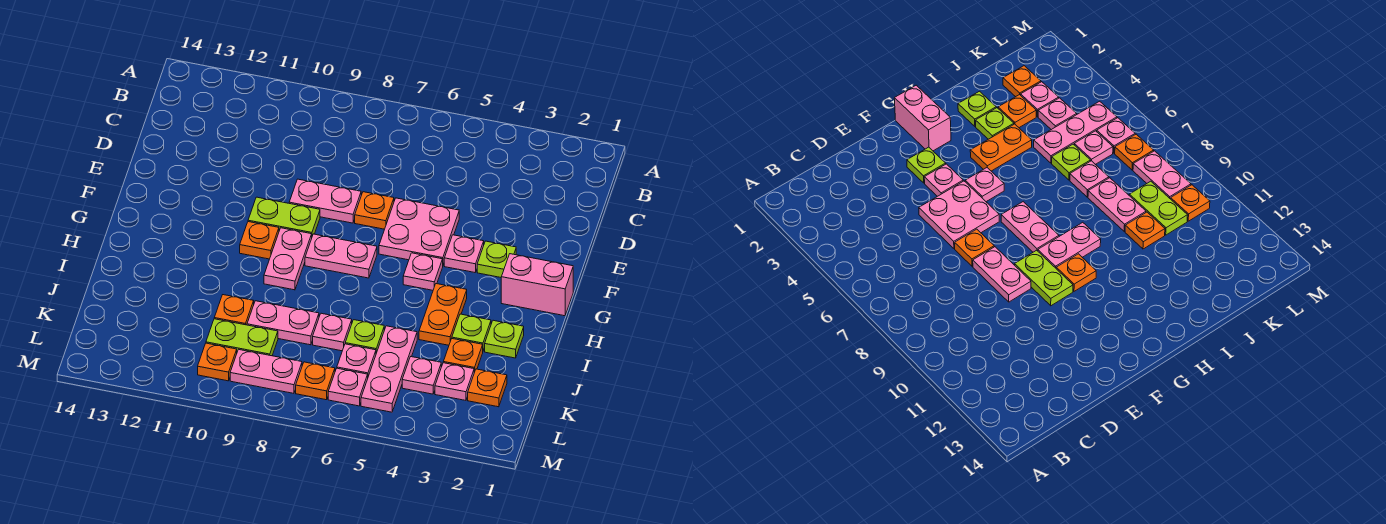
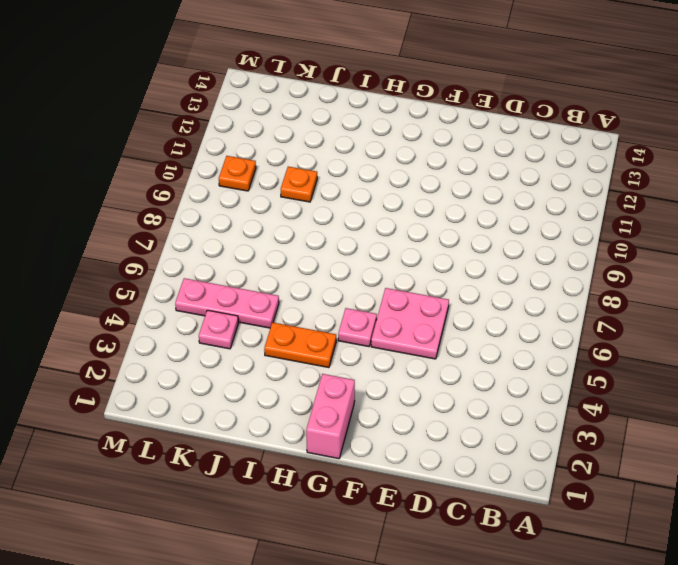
none -> orange 1x1 plate [355,192,394,229]
none -> pink 1x2 plate [289,179,361,223]
none -> lime 1x1 plate [477,241,516,277]

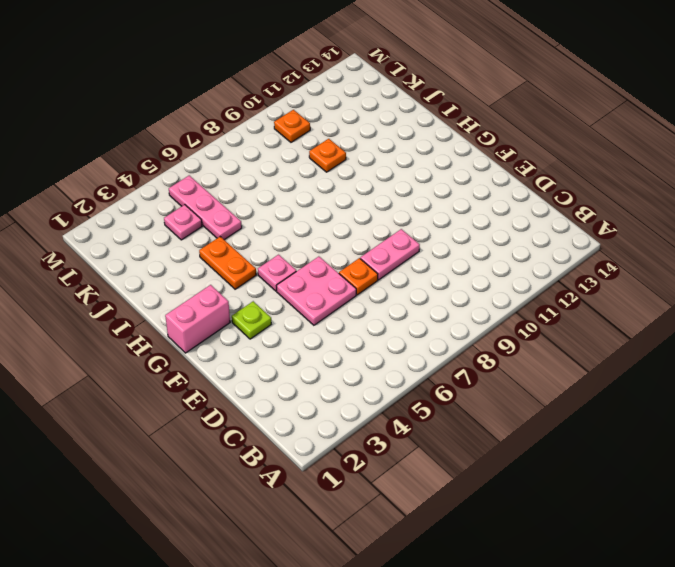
none -> pink 1x1 plate [444,235,484,272]
none -> lime 1x2 plate [248,197,320,236]
none -> pink 1x2 plate [305,234,377,278]

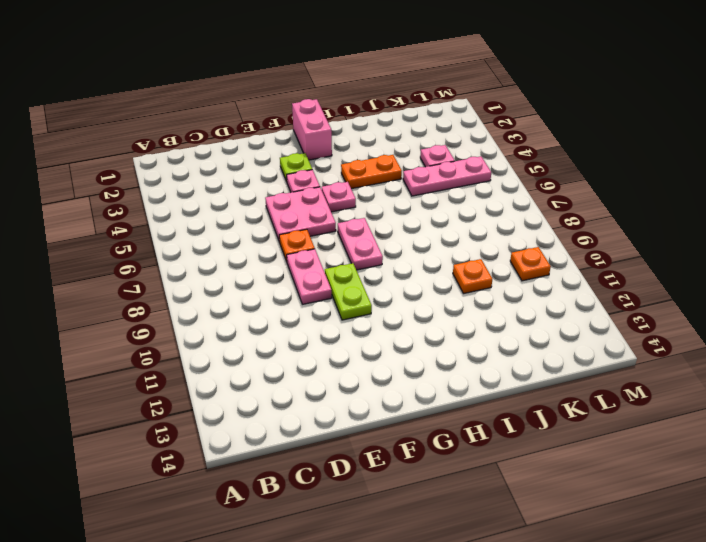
none -> pink 1x2 plate [264,228,312,290]
none -> orange 1x1 plate [240,222,279,259]
none -> lime 1x1 plate [485,320,524,358]

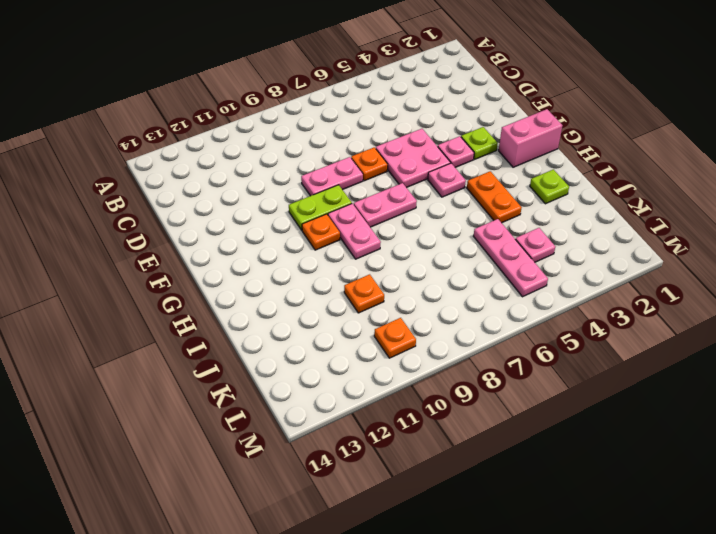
none -> lime 1x1 plate [452,314,491,351]
none -> orange 1x1 plate [443,339,483,372]
none -> lime 1x1 plate [345,320,384,353]

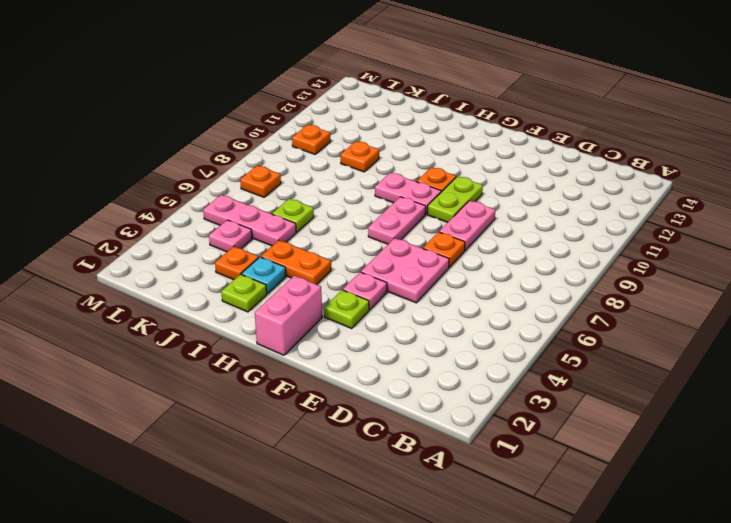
cyan 1x1 plate [241,257,286,294] -> lime 1x1 plate [452,314,491,351]
none -> pink 1x1 plate [403,253,443,290]
none -> pink 1x1 plate [313,313,352,351]
none -> pink 1x2 plate [247,301,319,345]

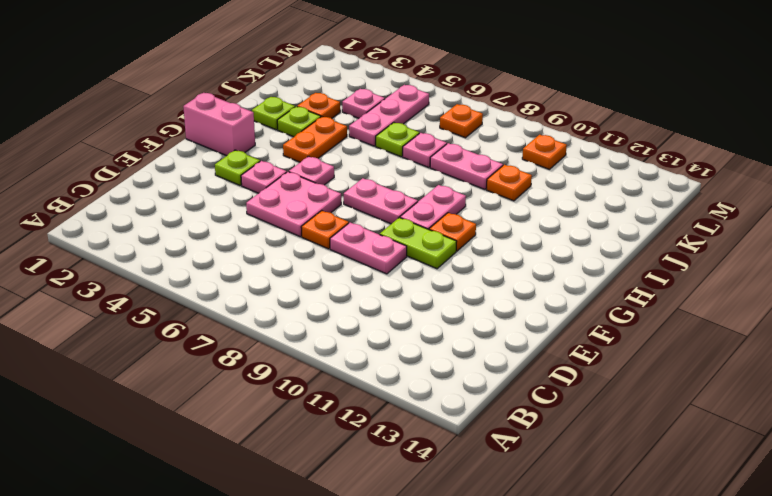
none -> orange 1x1 plate [468,369,507,407]
none -> pink 1x1 plate [435,363,474,400]
none -> pink 1x1 plate [337,344,376,376]

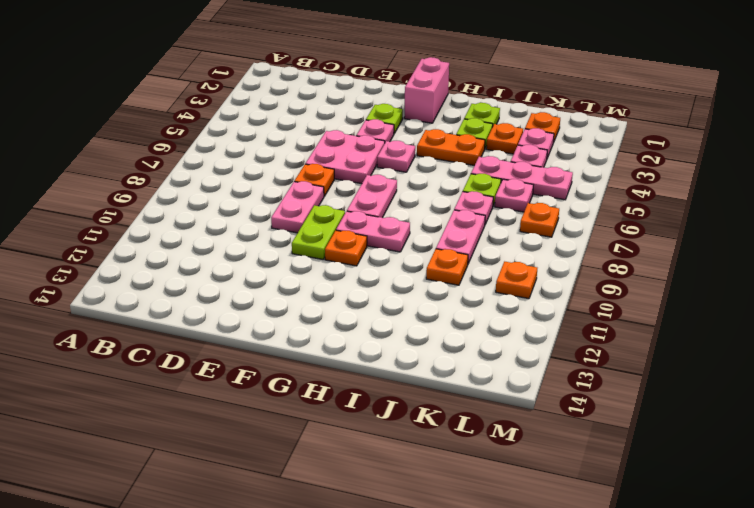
none -> lime 1x2 plate [206,319,278,356]
none -> pink 1x1 plate [328,368,368,406]
none -> pink 1x2 plate [230,349,302,393]

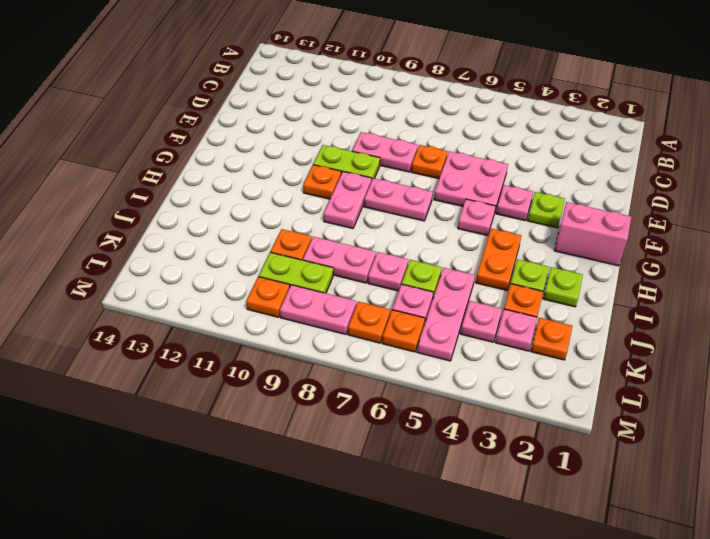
orange 1x1 plate [382,310,425,352] -> pink 1x1 plate [328,368,368,406]

